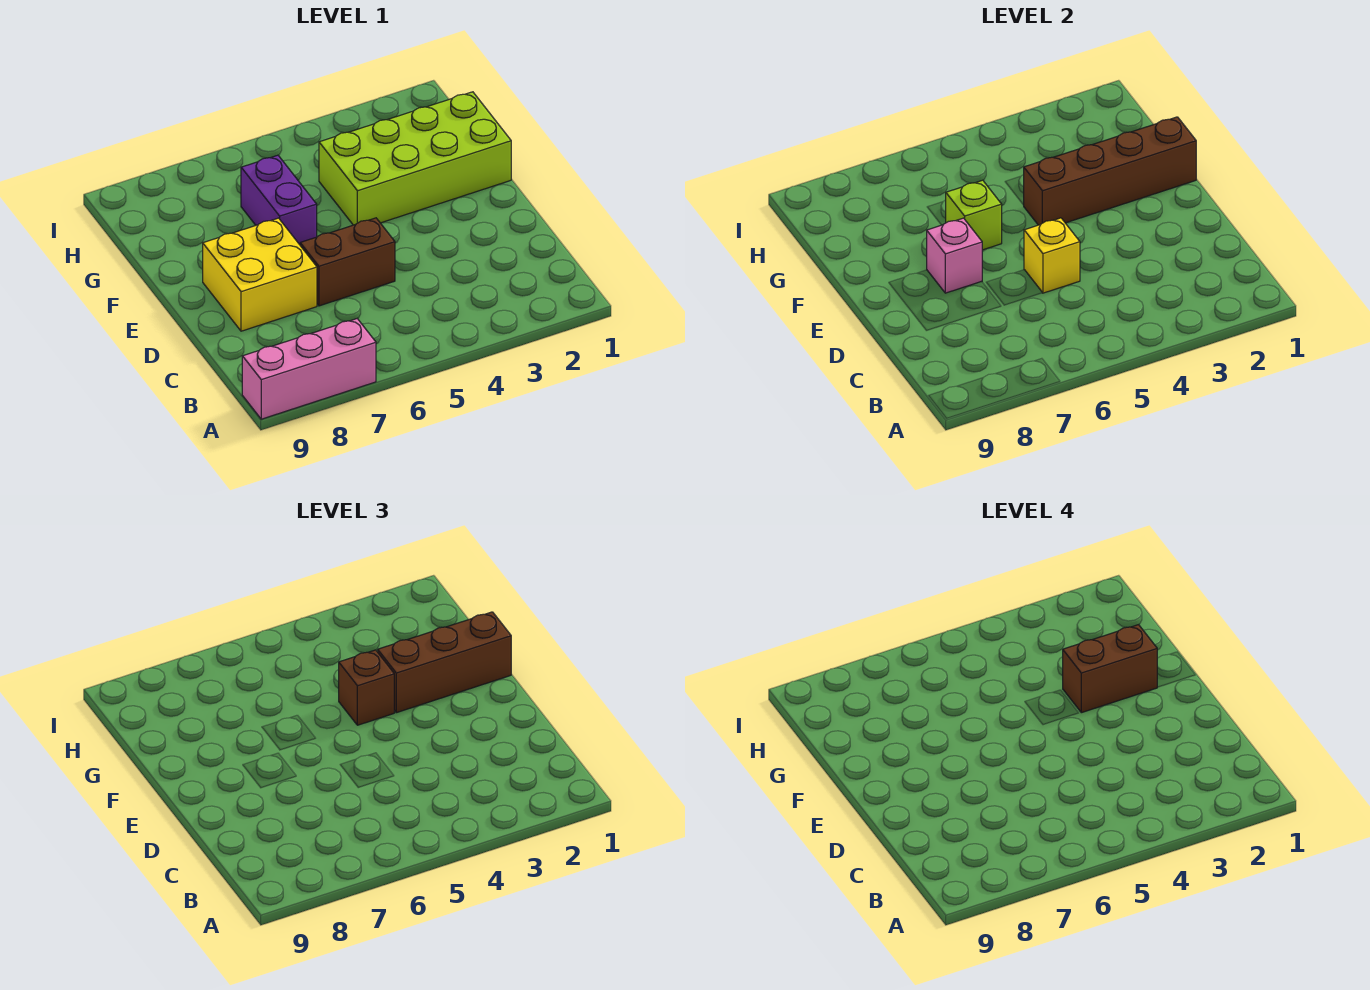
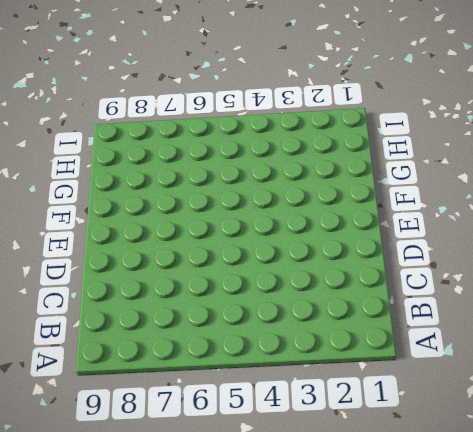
none -> pink 1x3 brick [242,319,376,419]
none -> brown 1x2 brick [300,218,395,306]
none -> yellow 2x2 brick [203,218,317,331]

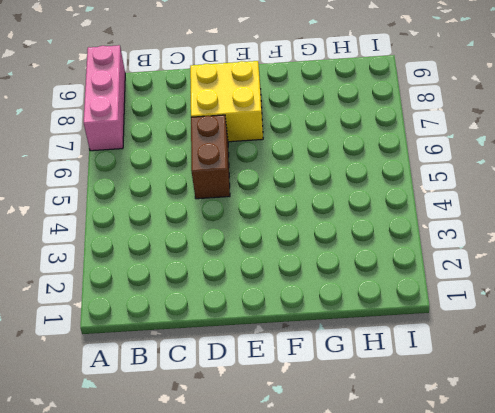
none -> lime 2x4 brick [319,92,511,225]
none -> purple 1x2 brick [241,155,317,245]
none -> yellow 1x1 brick [1024,218,1080,293]

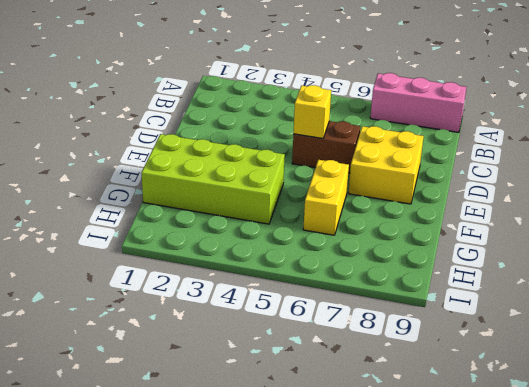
yellow 1x2 brick [303,160,349,235] -> purple 1x2 brick [241,155,317,245]
none -> pink 1x1 brick [927,218,982,293]
none -> brown 1x4 brick [1024,117,1196,225]
none -> lime 1x1 brick [946,180,1002,250]

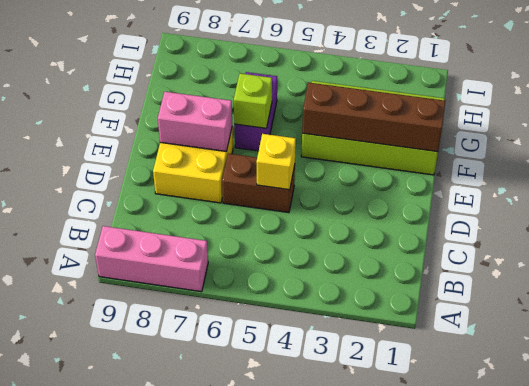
pink 1x2 brick [158,92,232,152] -> pink 1x1 brick [927,218,982,293]
none -> brown 1x3 brick [378,612,511,713]
none -> brown 1x1 brick [339,650,394,725]
none -> brown 1x2 brick [1063,625,1157,713]

